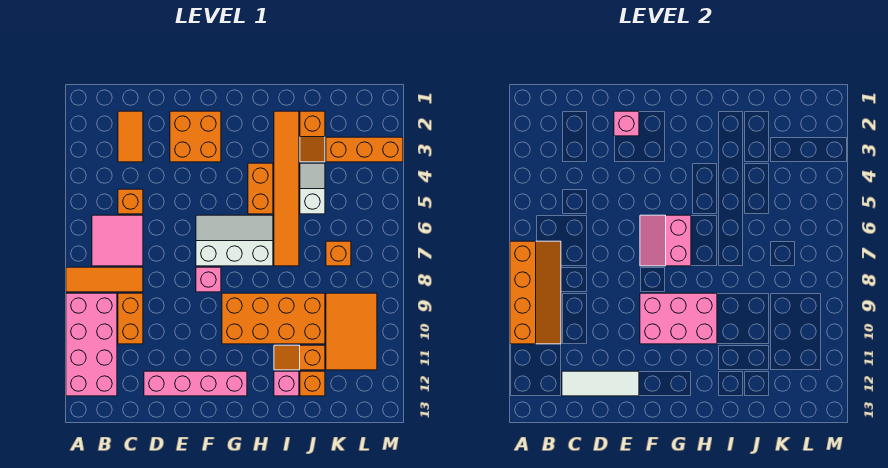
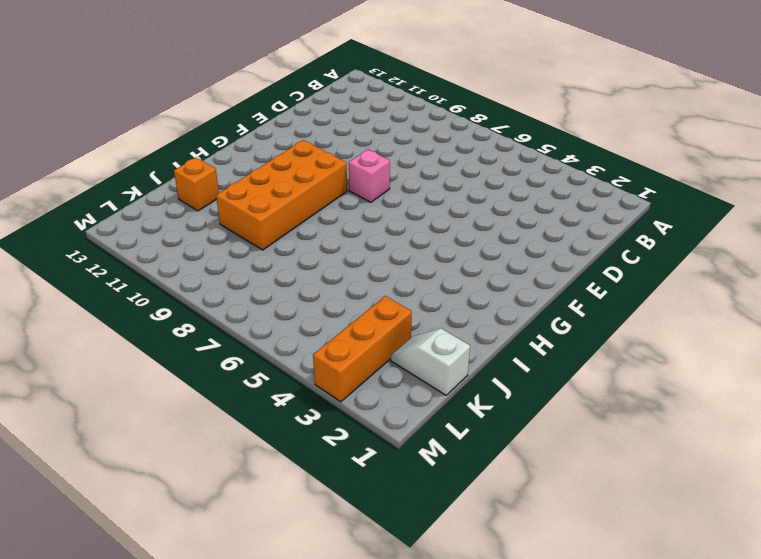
white 1x2 slope [391,328,470,395] -> white 1x2 slope turned to [300,163,325,214]
none -> orange 1x3 tile [66,267,143,292]
none -> pink 2x4 brick [66,293,117,396]
none -> pink 2x2 tile [92,215,143,266]

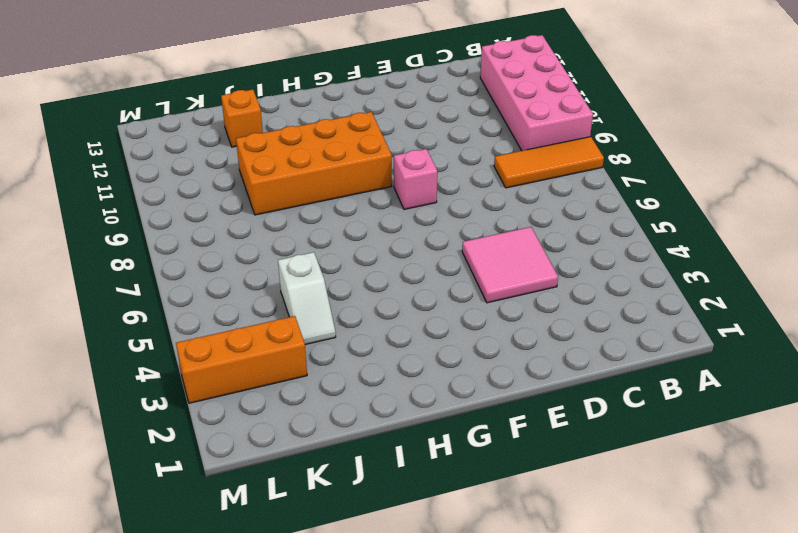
pink 2x2 tile [462,227,558,303] -> pink 2x2 tile moved to [92,215,143,266]
none -> orange 1x2 tile [118,111,143,162]
none -> orange 1x1 brick [118,189,143,214]
none -> orange 1x2 brick [118,293,143,344]

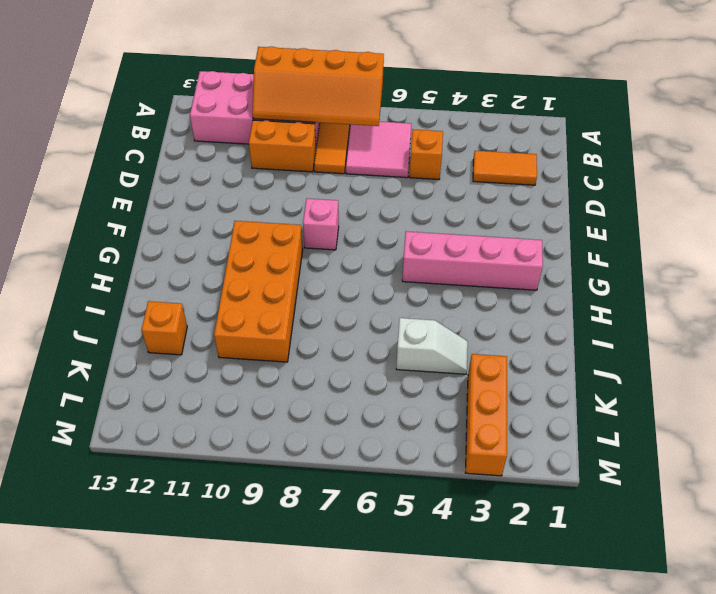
pink 1x4 brick [402,231,543,290] -> pink 1x4 brick turned to [144,371,247,396]
none -> orange 2x2 brick [170,111,221,162]
none -> white 2x3 slope [196,215,273,266]
none -> orange 1x2 brick [248,163,273,214]

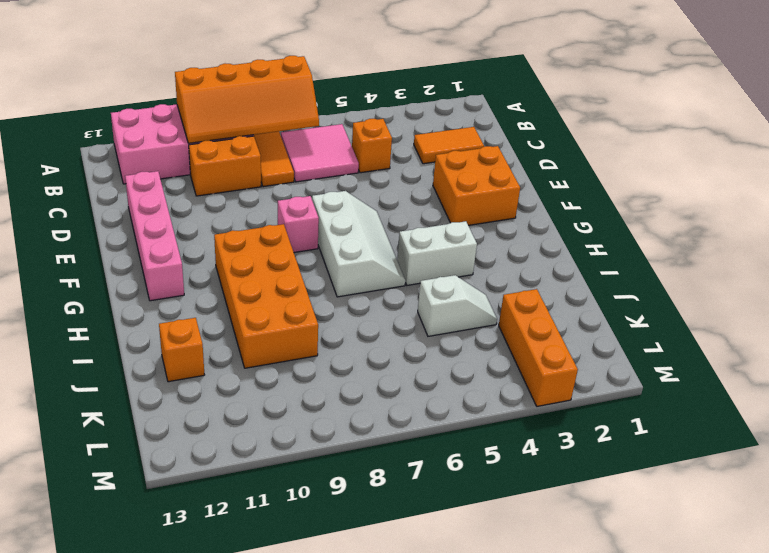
white 1x2 brick [397,221,477,285] -> orange 1x2 brick [248,163,273,214]
none -> orange 1x6 tile [274,111,299,266]
none -> orange 1x2 slope [274,345,325,370]
none -> pink 1x1 brick [274,371,299,396]

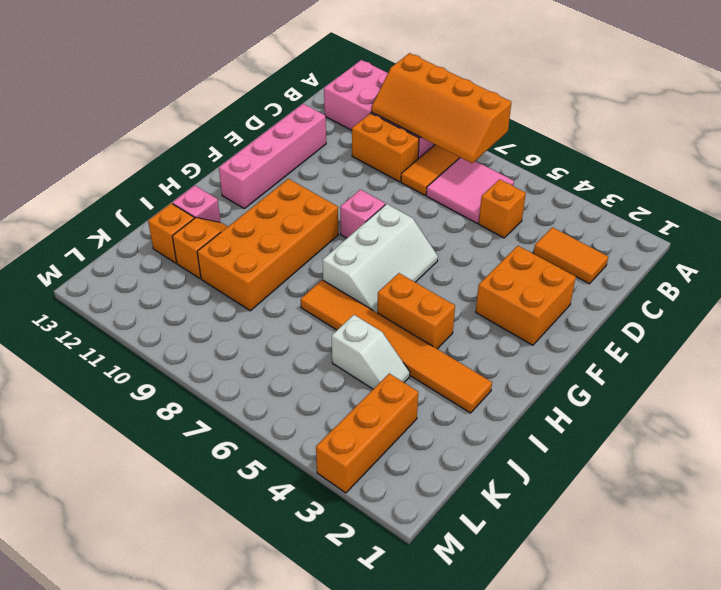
none -> orange 1x2 slope [300,111,325,162]
none -> orange 1x1 brick [326,241,351,266]
none -> orange 2x3 tile [326,293,377,370]

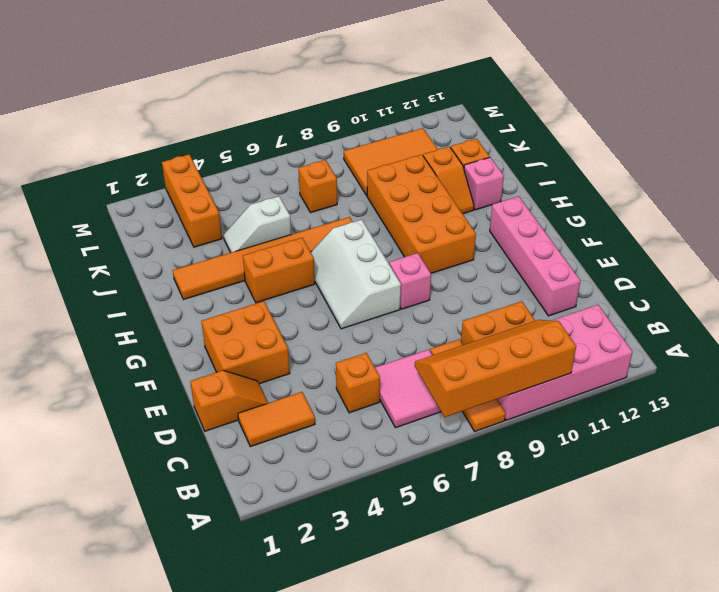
orange 1x2 slope [190,370,268,431] -> orange 1x2 slope moved to [300,111,325,162]
none -> white 1x3 tile [562,371,639,396]
none -> pink 1x1 brick [614,111,639,136]
none -> pink 2x2 slope [640,215,691,266]

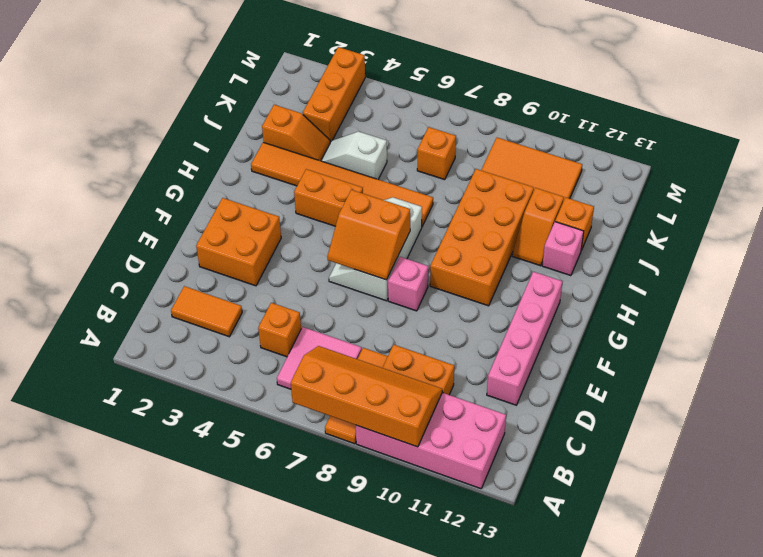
orange 2x2 slope [328,190,410,280] -> pink 2x2 slope [640,215,691,266]
none -> white 1x3 tile [562,371,639,396]
none -> pink 1x1 brick [614,111,639,136]
none -> pink 2x3 brick [640,293,717,344]

